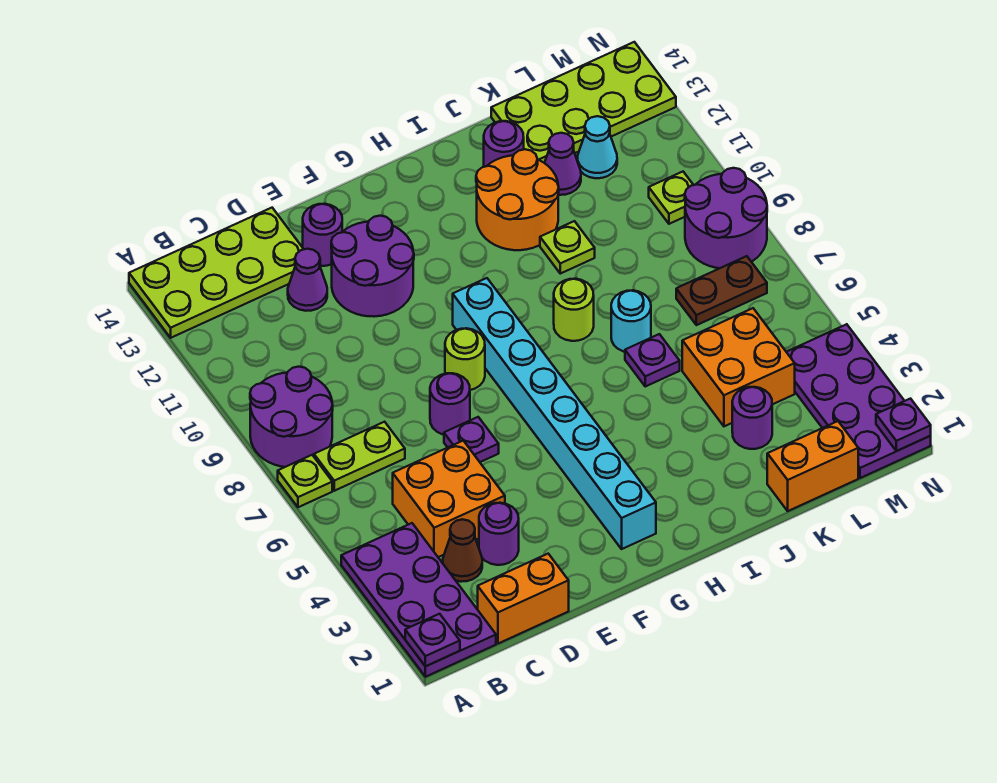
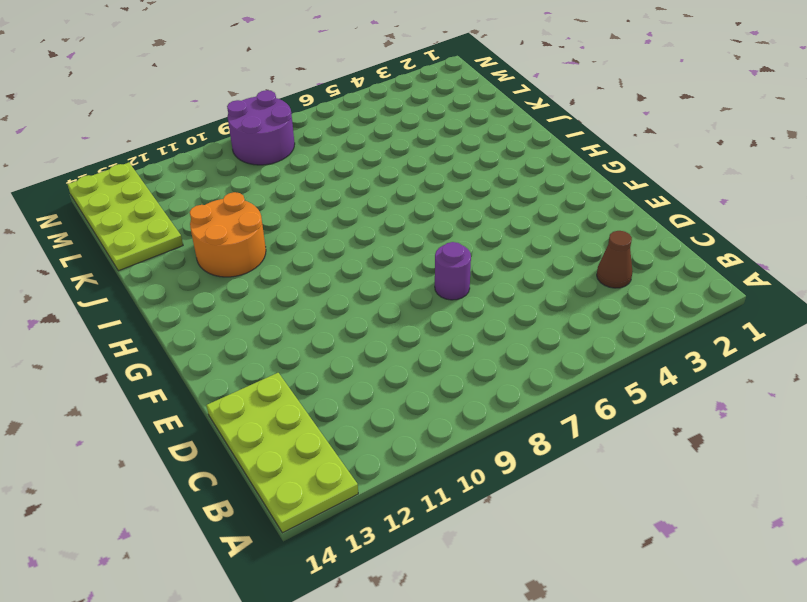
none -> purple 2x4 plate [341,523,496,677]
none -> lime 1x1 plate [278,455,332,507]
none -> purple 2x2 round brick [250,367,333,467]
none -> lime 1x2 plate [314,422,405,491]

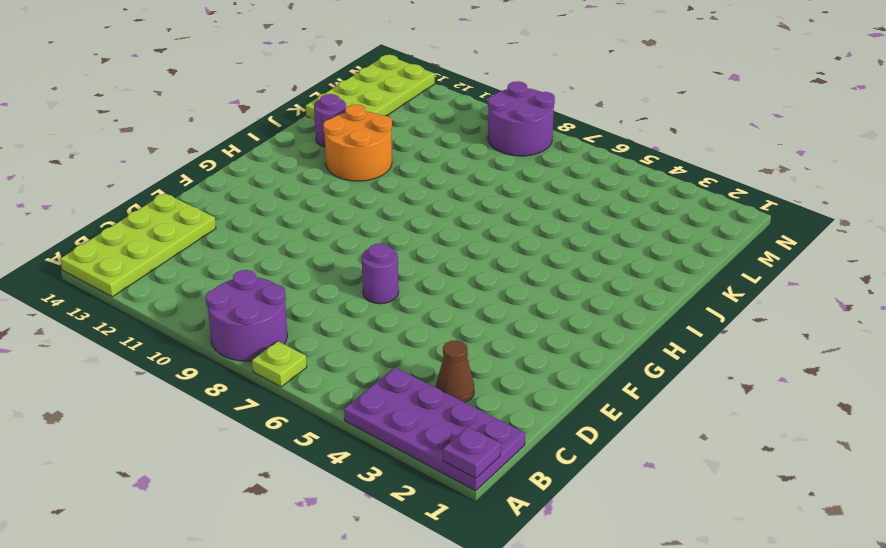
none -> lime 1x2 plate [314,422,405,491]
none -> orange 1x2 brick [478,554,569,644]
none -> orange 2x2 brick [393,441,505,557]
none -> purple 1x1 round brick [479,503,519,565]

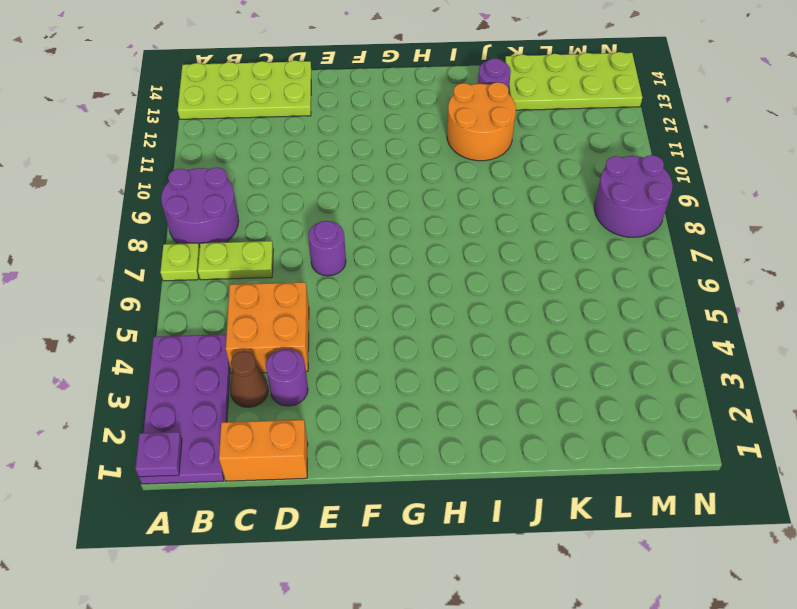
none -> purple 1x1 cone [288,249,327,311]
none -> purple 1x1 plate [444,417,499,462]
none -> purple 2x2 round brick [331,216,414,317]
none -> purple 1x1 round brick [303,204,342,266]

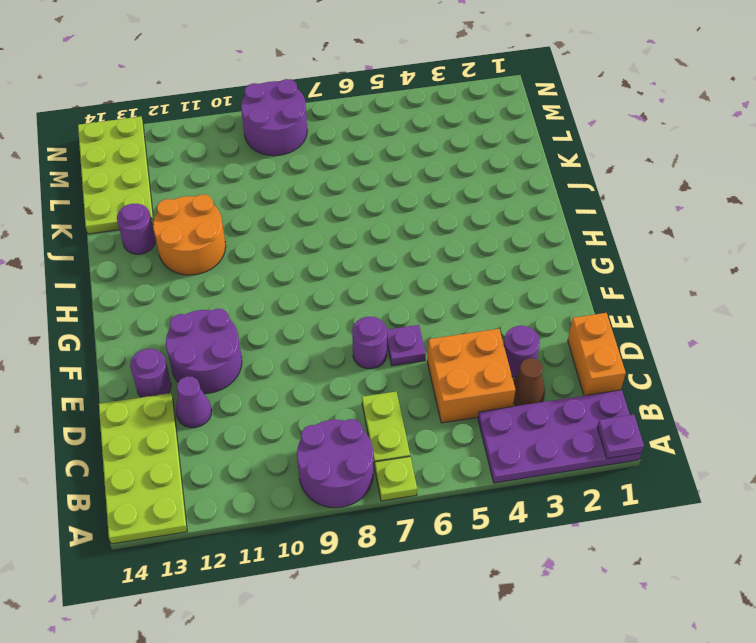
none -> lime 1x1 round brick [445,328,485,390]
none -> cyan 1x8 brick [453,278,656,549]
none -> lime 1x1 round brick [554,279,594,341]
none -> purple 1x1 plate [625,334,680,386]

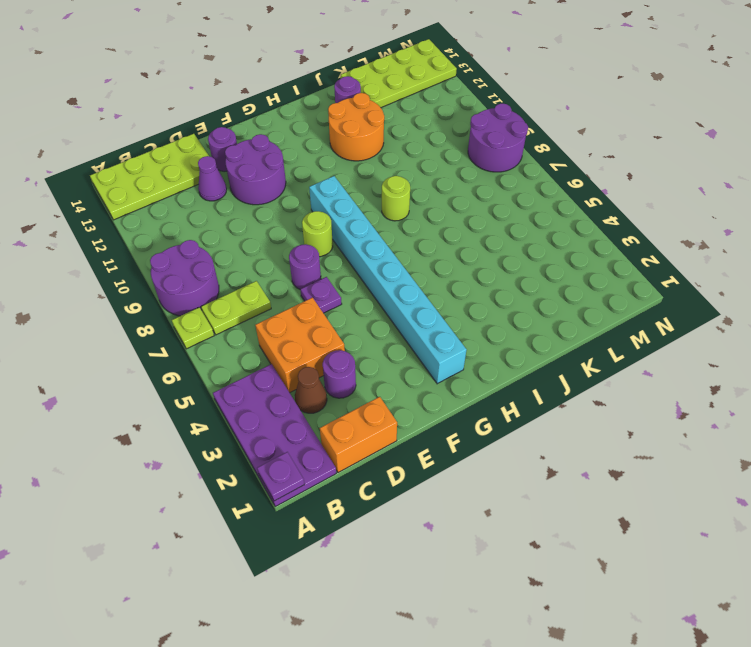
none -> purple 1x1 plate [625,334,680,386]
none -> cyan 1x1 round brick [611,290,651,352]
none -> lime 1x1 plate [540,221,595,274]
none -> orange 1x2 brick [767,421,858,511]

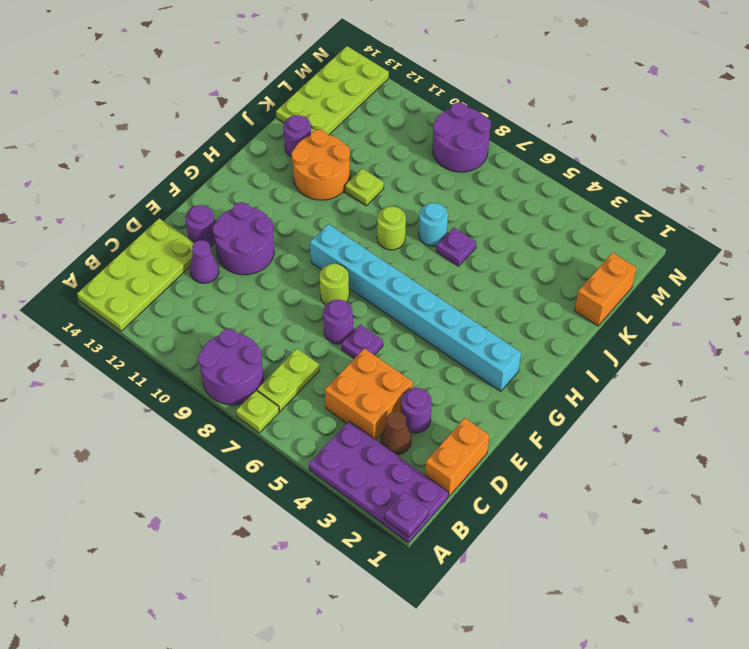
none -> purple 1x1 round brick [732,387,772,449]
none -> orange 2x2 brick [682,308,795,426]
none -> purple 1x1 cone [545,133,581,195]
none -> brown 1x2 plate [676,256,767,325]

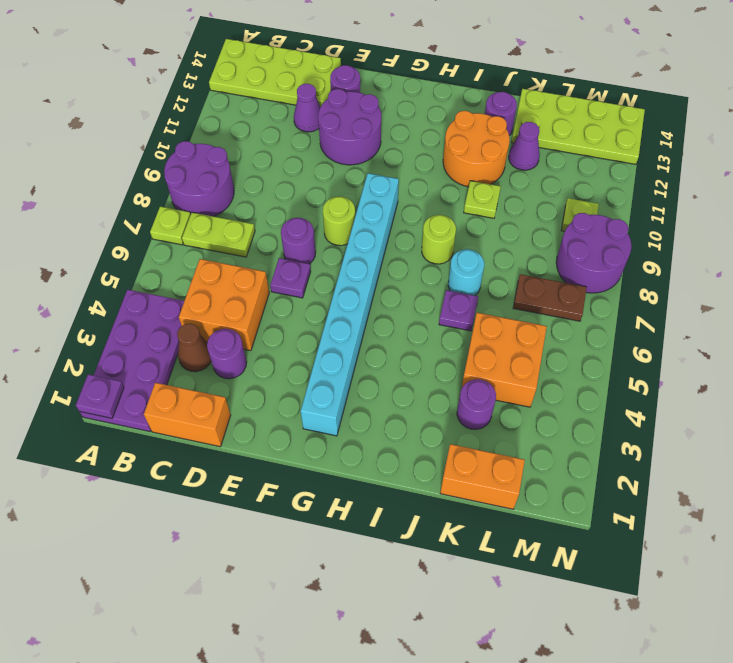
none -> cyan 1x1 cone [577,116,617,178]
none -> purple 2x4 plate [787,324,931,478]
none -> purple 1x1 plate [876,399,931,451]

